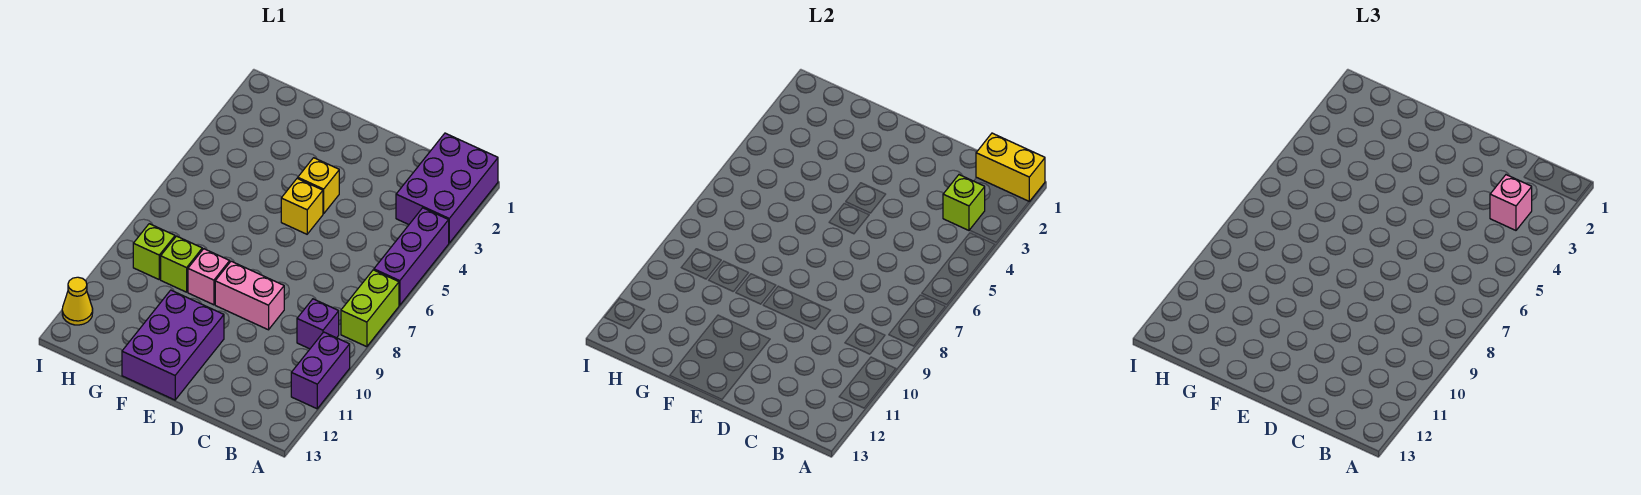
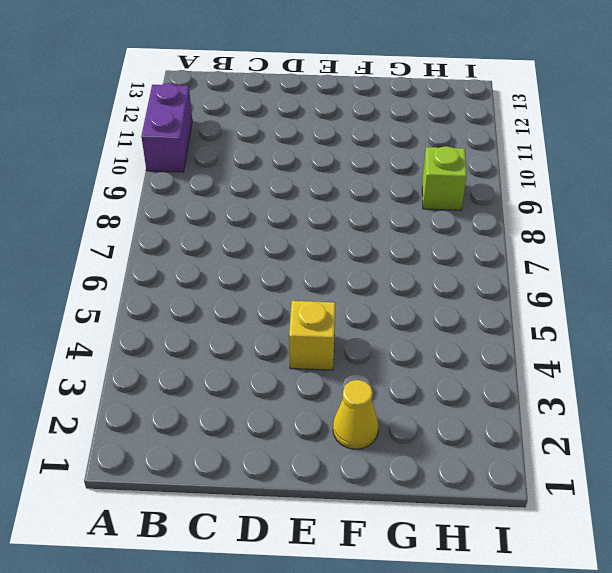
yellow 1x1 cone [333,380,379,449] -> yellow 1x1 cone moved to [62,277,93,325]
none -> purple 2x3 brick [396,133,498,243]
none -> purple 1x3 brick [374,208,449,305]
none -> lime 1x2 brick [341,270,399,347]

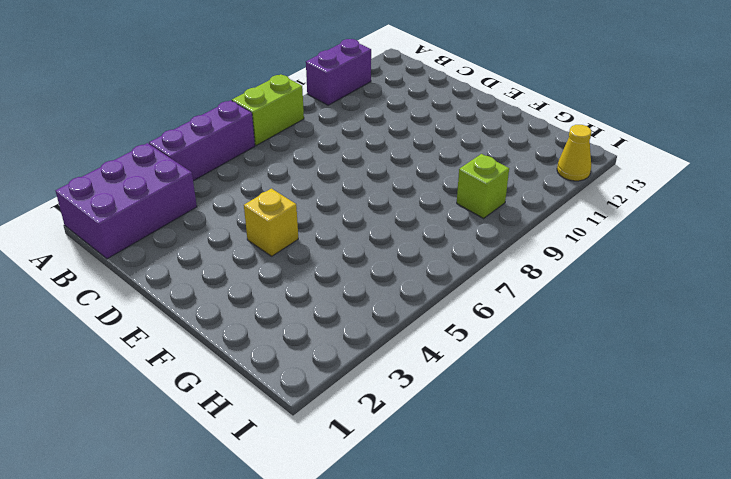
none -> purple 1x1 brick [297,299,339,349]
none -> pink 1x2 brick [215,261,284,330]
none -> yellow 1x1 brick [281,178,323,234]

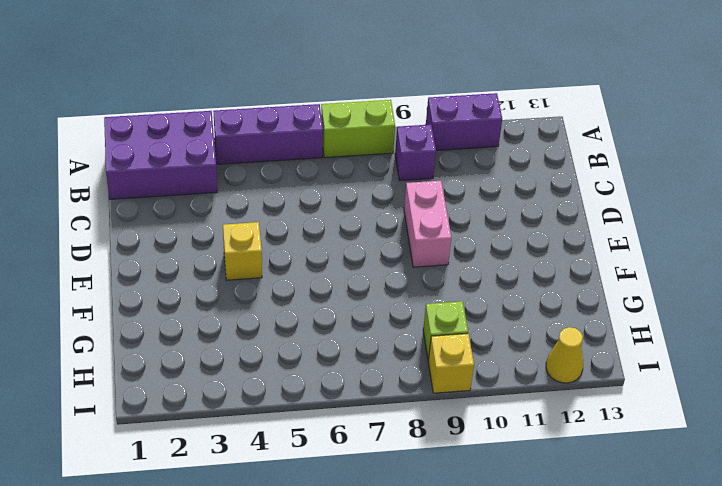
yellow 1x1 brick [428,334,474,393] -> yellow 1x1 brick moved to [281,178,323,234]
none -> purple 2x3 brick [122,290,224,400]
none -> pink 1x1 brick [188,249,230,305]
none -> lime 1x1 brick [161,236,202,292]

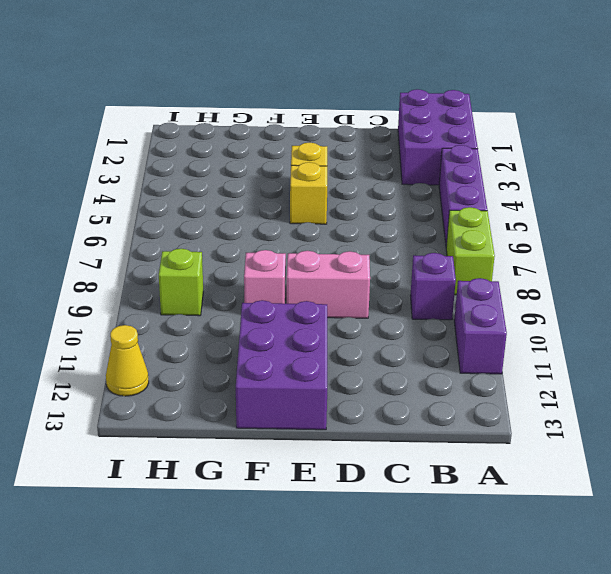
none -> lime 1x1 brick [161,236,202,292]
none -> yellow 1x2 brick [976,133,1045,201]
none -> lime 1x1 brick [943,175,985,230]

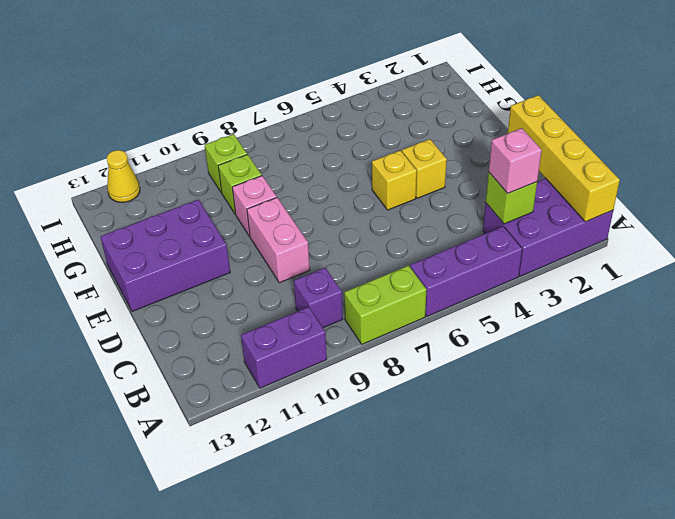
yellow 1x4 brick [508,95,620,222] -> yellow 1x2 brick [976,133,1045,201]

